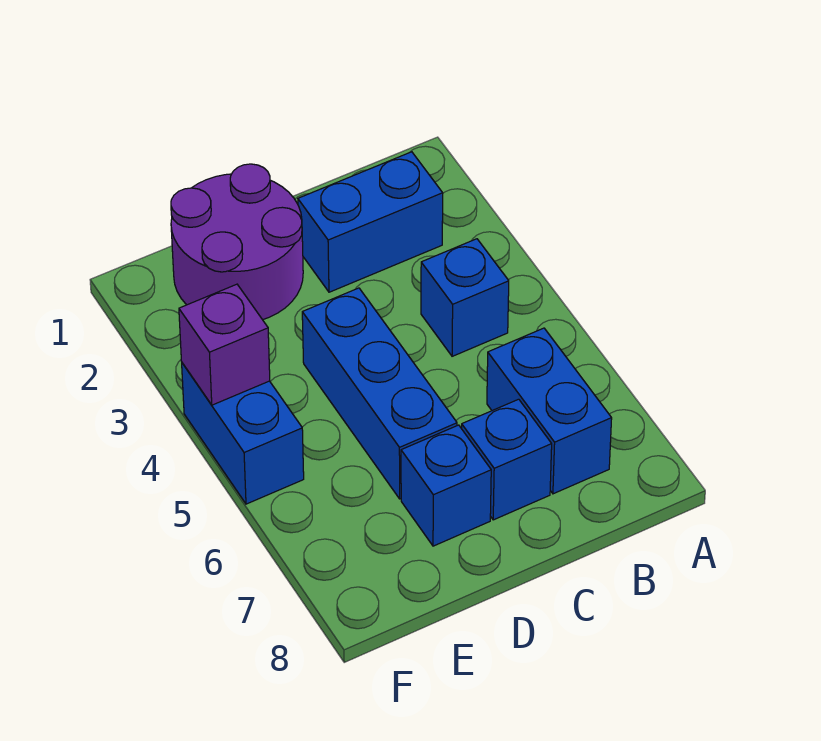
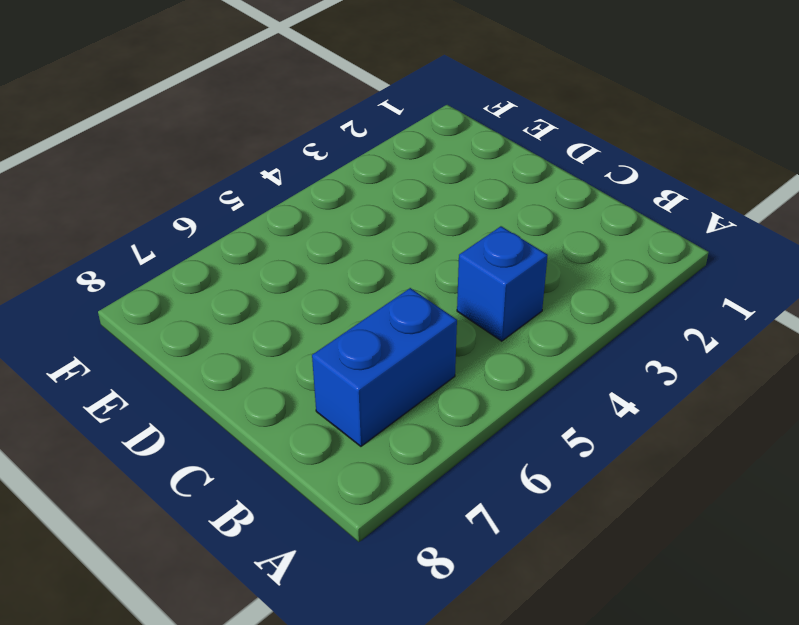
none -> blue 1x2 brick [298,152,443,292]
none -> blue 1x1 brick [462,399,552,520]

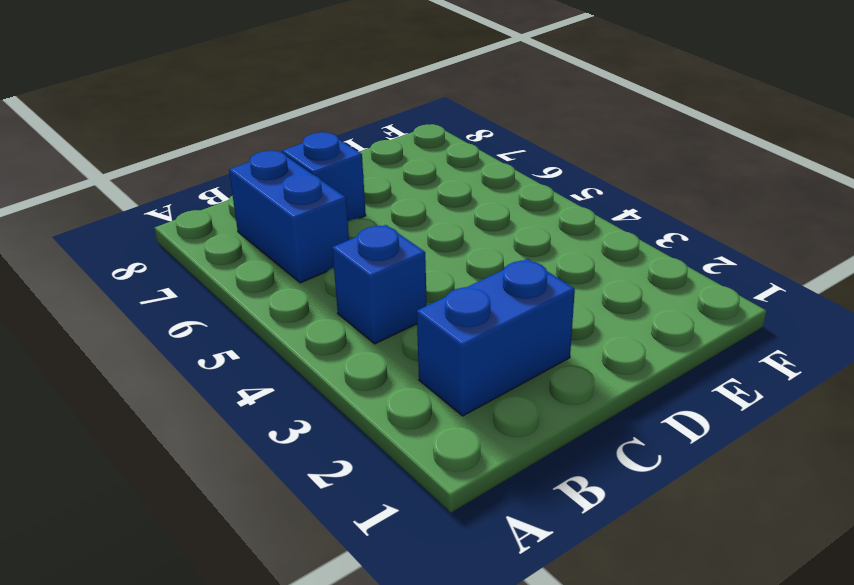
none -> purple 2x2 round brick [171,164,303,320]
none -> blue 1x3 brick [302,288,457,499]

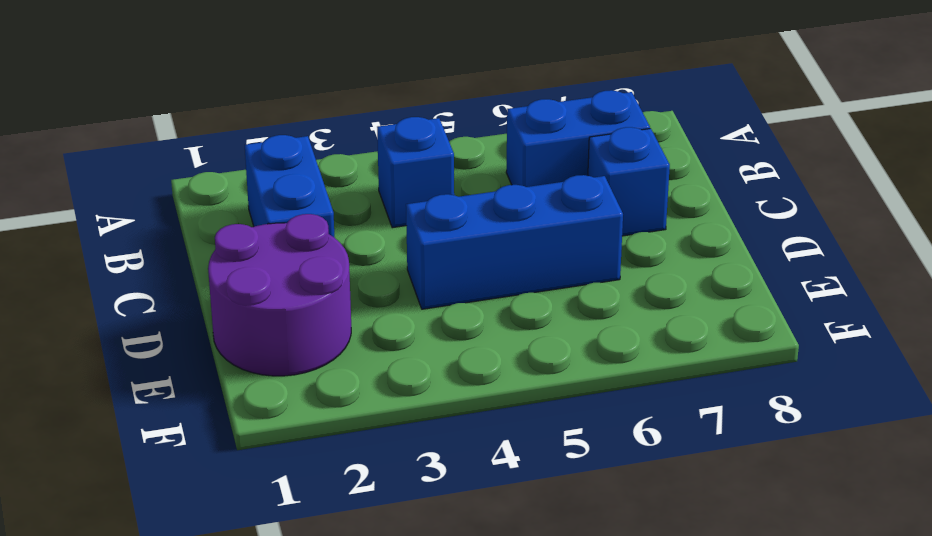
none -> blue 1x1 brick [401,425,491,546]
none -> blue 1x2 brick [182,363,304,504]

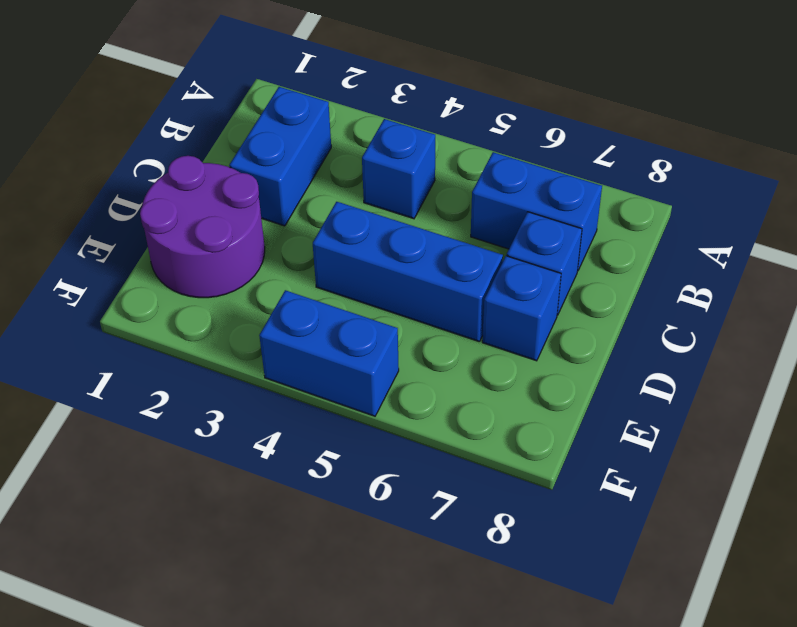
none -> purple 1x1 brick [179,284,270,405]

